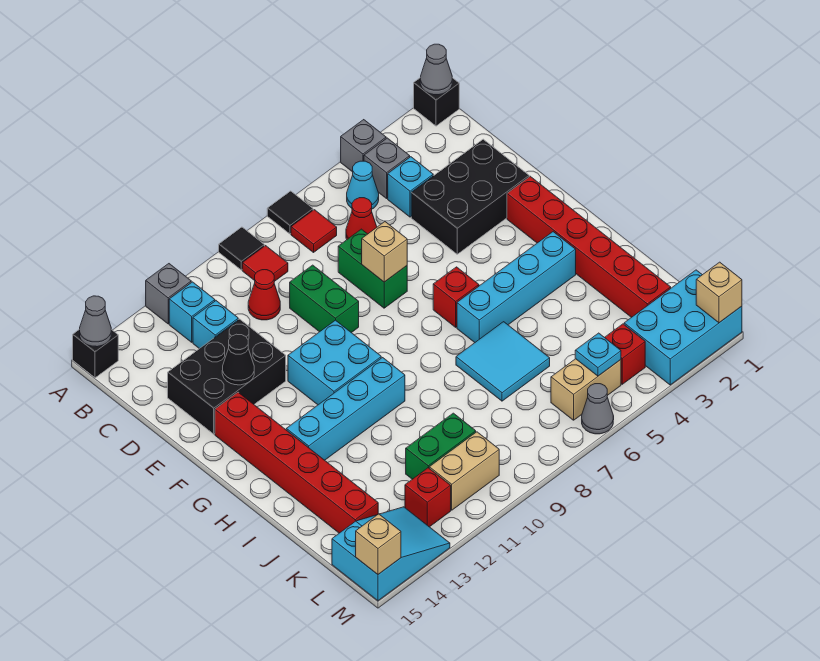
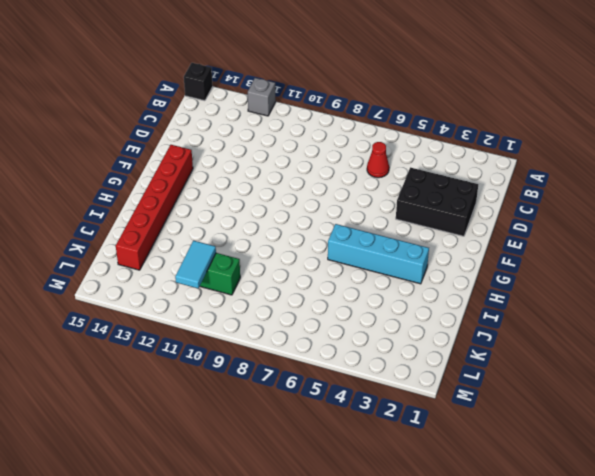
cyan 1x2 tile [175,240,216,288] -> none
none -> black 1x1 brick [414,77,459,126]
none -> grey 1x1 brick [341,120,386,172]
none -> black 1x1 tile [267,191,313,234]
none -> black 1x1 tile [219,227,264,270]

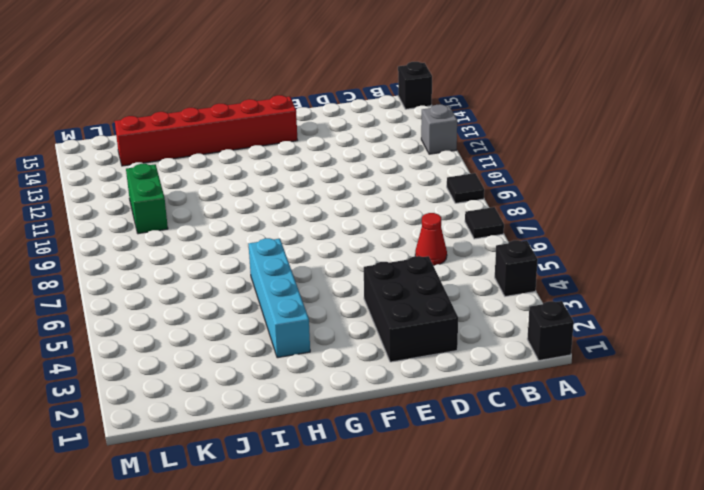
black 1x1 brick [495,240,538,297] -> grey 1x1 brick [341,120,386,172]
none -> grey 1x1 brick [364,138,410,198]
none -> cyan 1x1 cone [347,161,379,209]
none -> red 1x1 tile [291,210,337,252]
none -> red 1x1 tile [242,246,288,282]

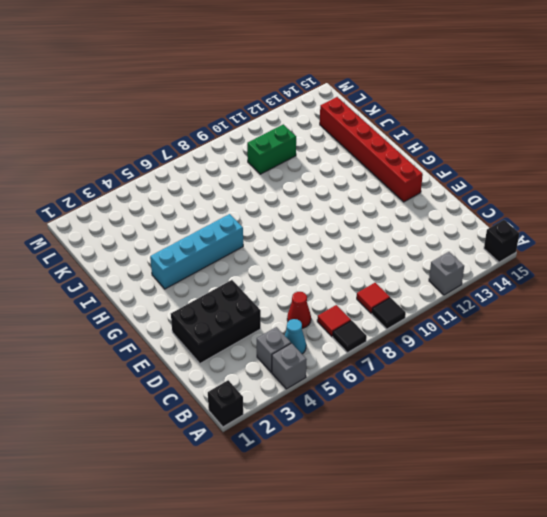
none -> cyan 1x1 brick [169,282,215,342]
none -> cyan 1x1 brick [388,157,433,217]
none -> red 1x1 cone [248,270,280,320]
none -> cyan 1x1 brick [193,301,238,349]

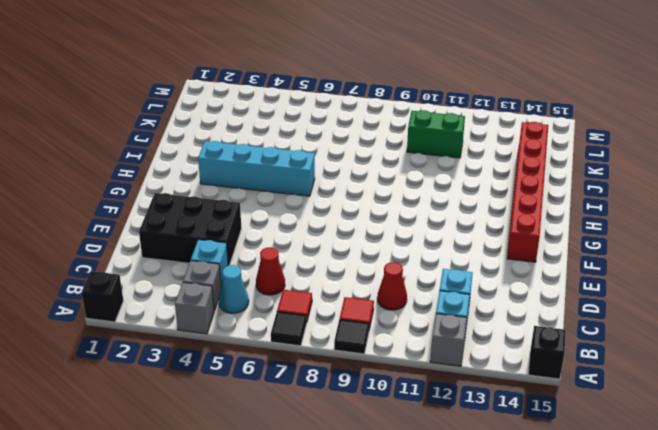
none -> green 1x2 brick [338,229,407,308]
none -> green 1x2 brick [290,265,359,333]
none -> black 2x3 brick [168,319,286,434]
none -> red 1x6 brick [507,176,671,317]

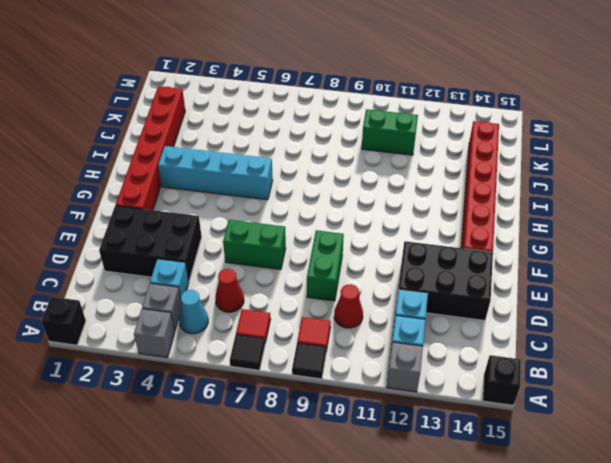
green 1x2 brick [223,220,286,269] -> green 1x2 brick turned to [338,229,407,308]
none -> cyan 2x2 brick [288,320,381,405]
none -> red 1x1 brick [433,267,479,327]
none -> cyan 1x4 brick [286,358,405,460]
none -> cyan 2x2 tile [456,322,550,401]

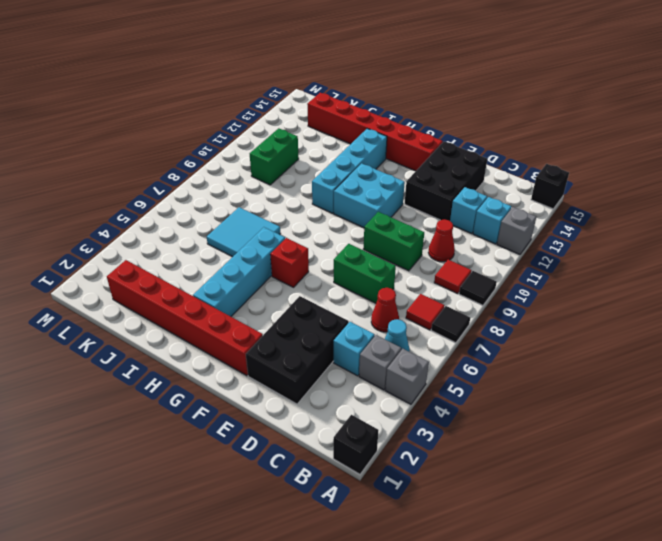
none -> cyan 2x3 brick [624,270,742,385]
none -> red 1x1 brick [605,324,645,384]
none -> tan 1x2 brick [551,359,621,420]
none -> tan 1x2 brick [429,432,499,510]

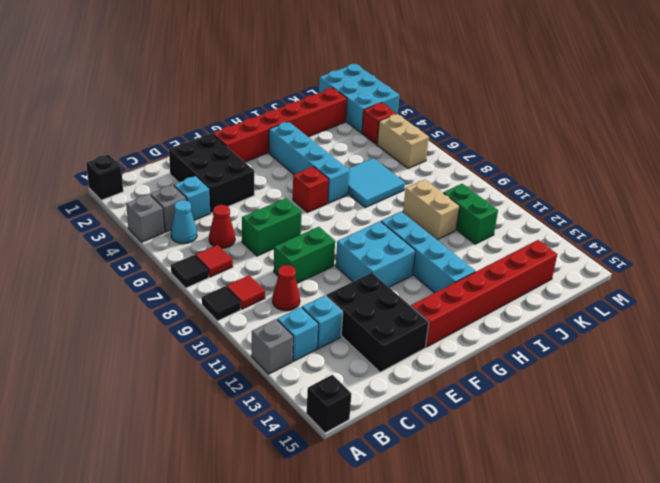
tan 1x2 brick [403,179,460,240] -> tan 1x2 brick moved to [429,432,499,510]
none -> red 1x1 brick [405,468,451,527]
none -> cyan 2x3 slope [332,507,450,601]
none -> grey 1x1 cone [582,384,614,434]
none -> grey 1x1 cone [420,44,452,95]

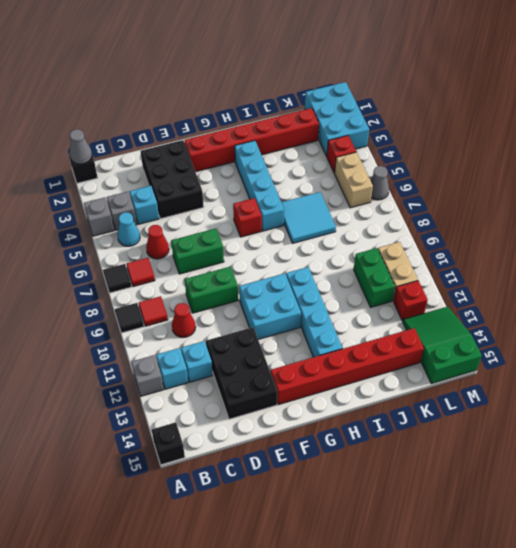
green 2x3 slope [403,307,482,384] -> cyan 2x3 slope [332,507,450,601]
none -> grey 1x1 cone [80,296,111,347]
none -> tan 1x1 brick [362,222,407,282]
none -> black 1x1 cone [222,334,254,385]
none -> cyan 1x1 plate [575,333,621,376]

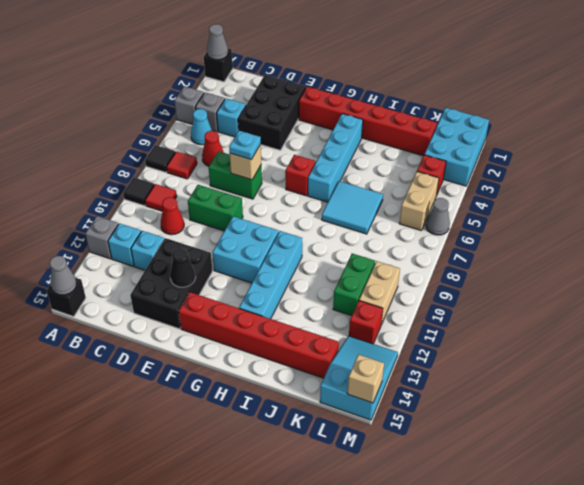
cyan 1x1 plate [229,131,261,159] -> cyan 1x1 plate moved to [575,333,621,376]
none -> tan 1x1 brick [696,262,742,323]

